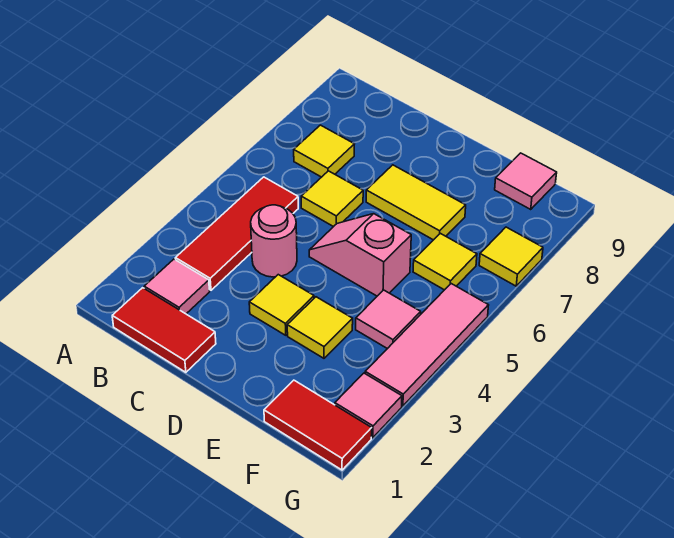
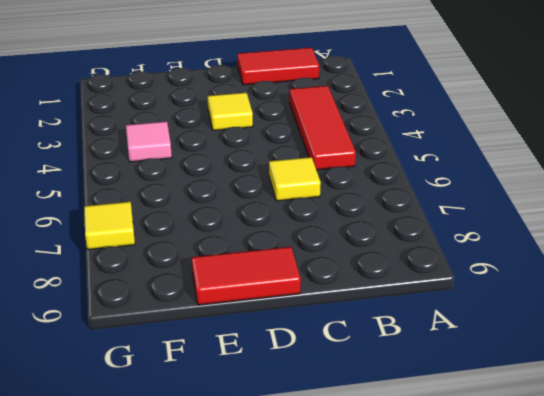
red 1x2 tile [191,247,301,305] -> red 1x2 tile moved to [264,380,372,470]
none -> pink 1x1 tile [144,259,210,314]
none -> yellow 1x1 tile [294,125,354,177]
none -> pink 1x1 round brick [251,205,297,277]

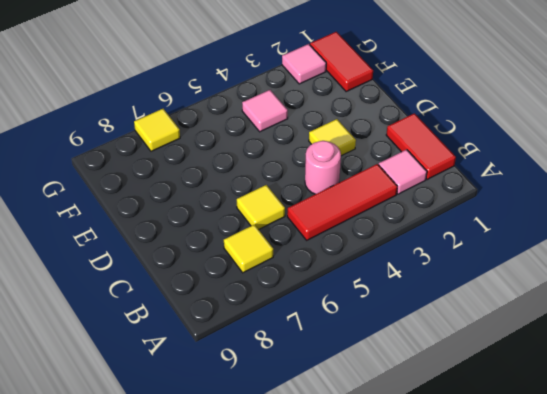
none -> pink 1x2 slope [309,214,411,296]
none -> yellow 1x2 tile [366,165,466,240]
none -> yellow 1x1 tile [287,297,353,358]

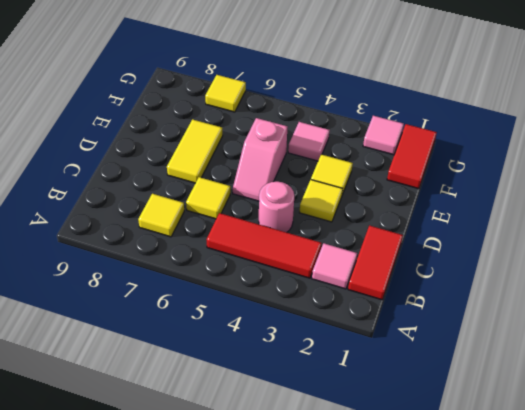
none -> yellow 1x1 tile [413,233,477,290]
none -> pink 1x1 tile [495,153,557,209]
none -> pink 1x3 tile [365,284,489,406]

